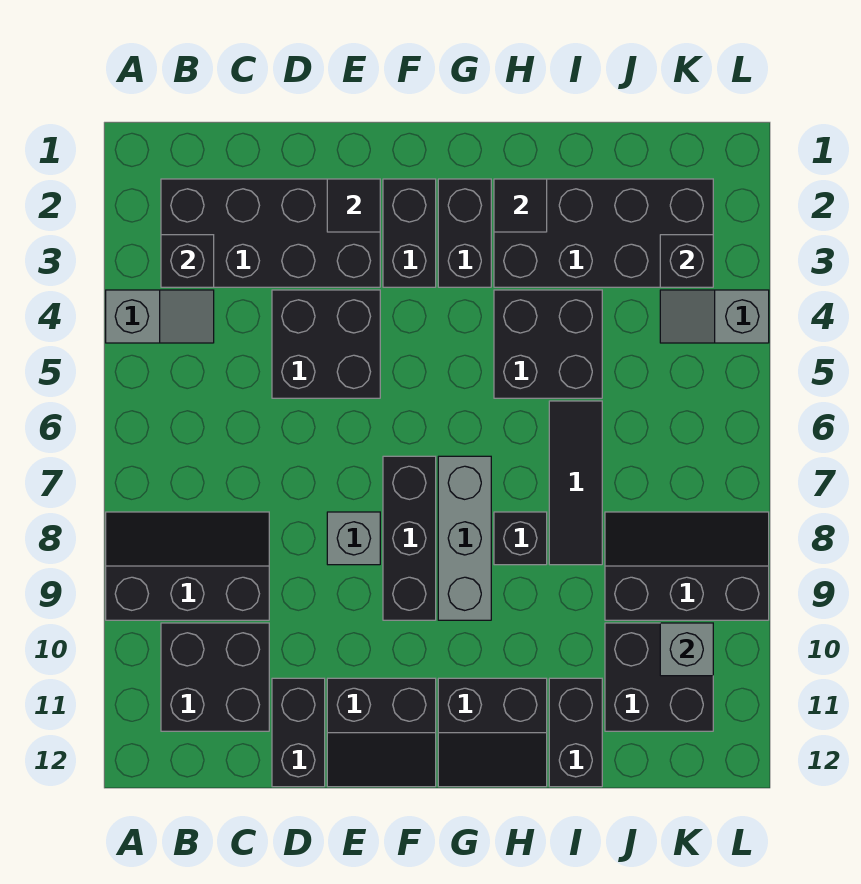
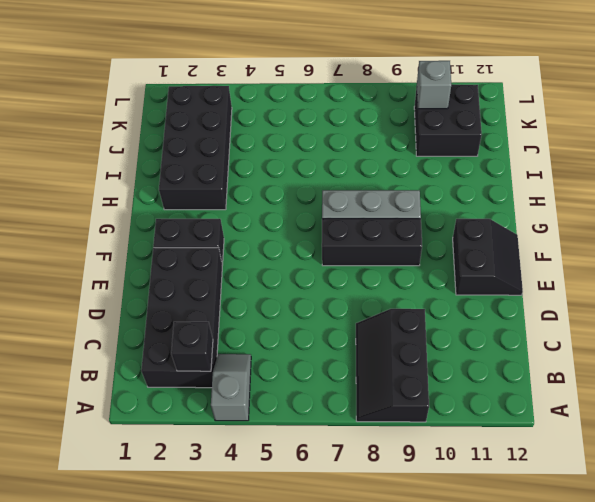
none -> black 2x2 brick [161,623,269,731]
none -> black 2x2 brick [272,290,380,398]
none -> black 1x2 brick [272,678,325,787]

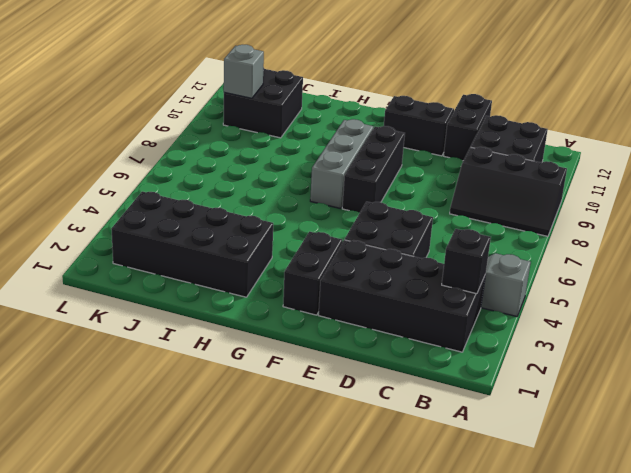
none -> grey 1x1 brick [327,512,380,565]
none -> black 1x2 brick [438,179,491,287]
none -> black 2x2 slope [438,678,547,787]

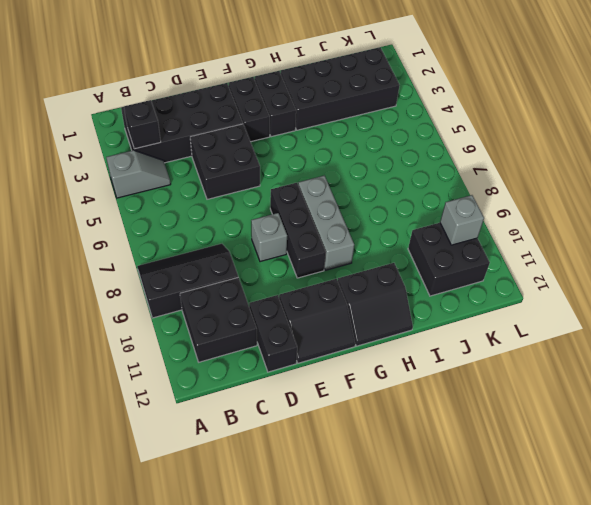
none -> black 2x2 brick [494,290,602,398]
none -> black 1x1 brick [494,512,547,565]
none -> black 1x3 tile [549,401,602,565]

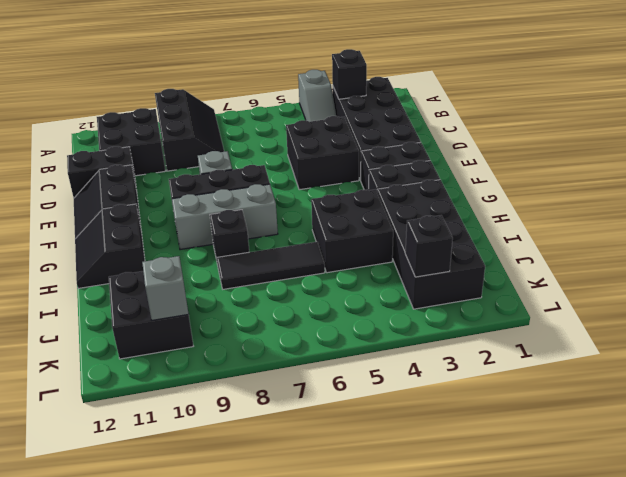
none -> black 1x2 brick [549,678,602,787]
none -> black 2x3 slope [605,512,769,620]
none -> grey 1x2 slope [660,290,769,343]

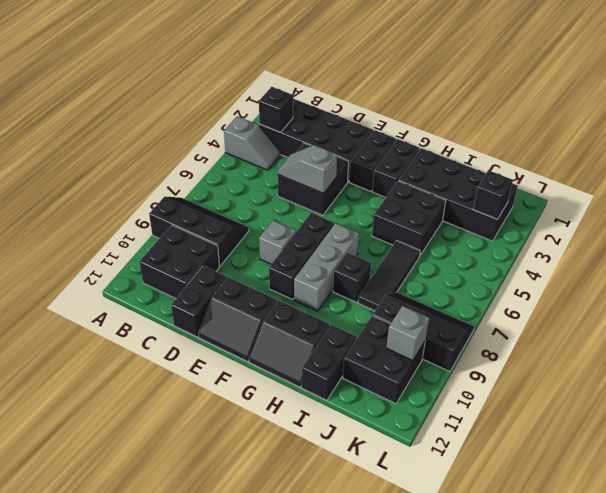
grey 1x2 slope [278,145,337,193] -> grey 1x2 slope moved to [660,290,769,343]
none -> black 1x1 tile [327,179,380,232]
none -> black 1x1 tile [494,179,547,232]

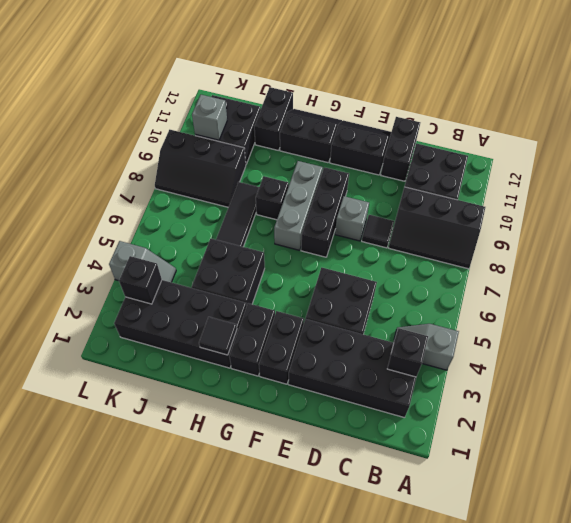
black 1x1 tile [362,215,394,248] -> black 1x1 tile moved to [327,179,380,232]

